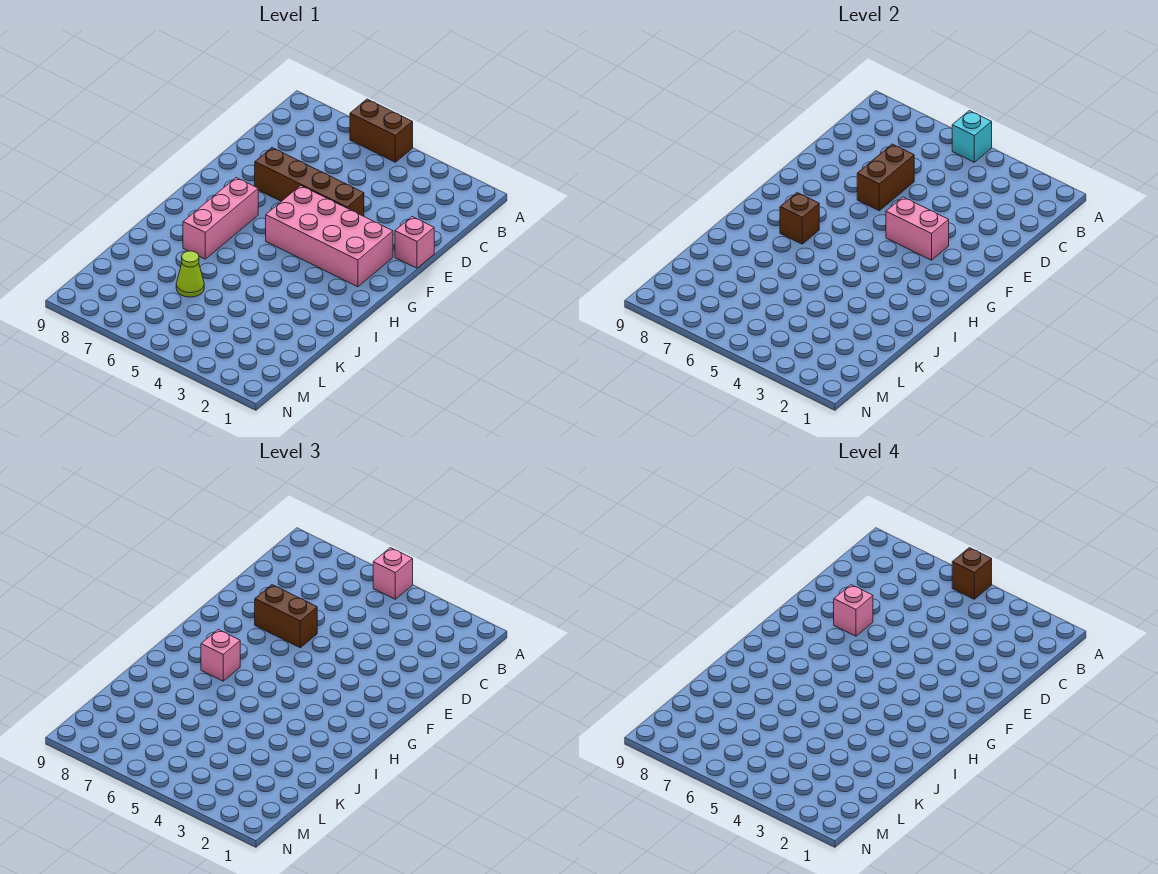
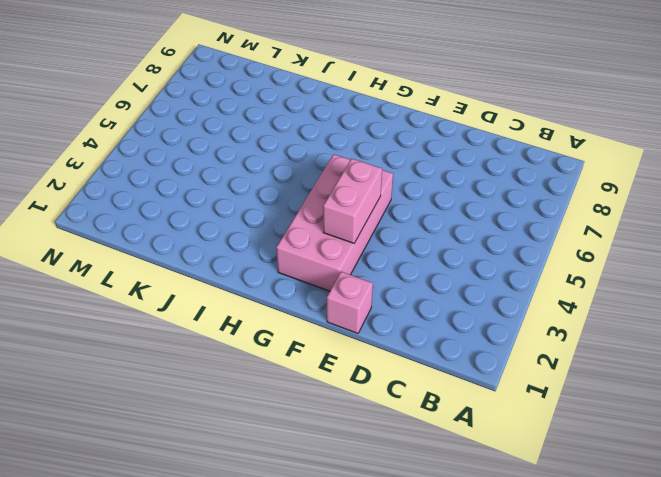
none -> brown 1x2 brick [350,99,413,162]
none -> brown 1x4 brick [255,148,364,216]
none -> pink 1x3 brick [183,178,258,259]

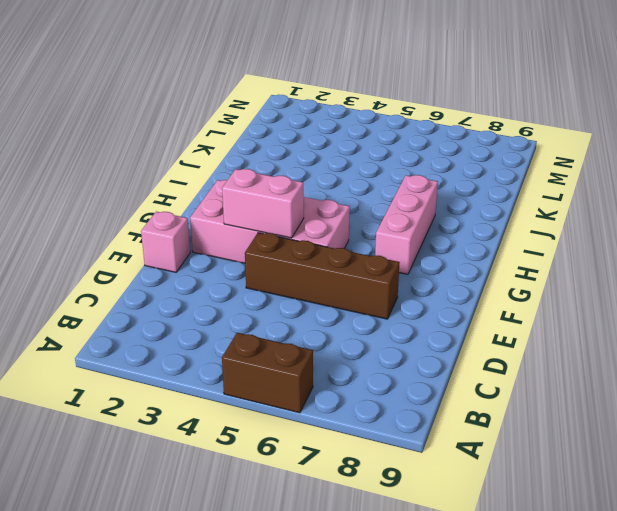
none -> lime 1x1 cone [176,251,204,297]
none -> cyan 1x1 brick [952,111,992,162]
none -> brown 1x2 brick [857,144,914,211]

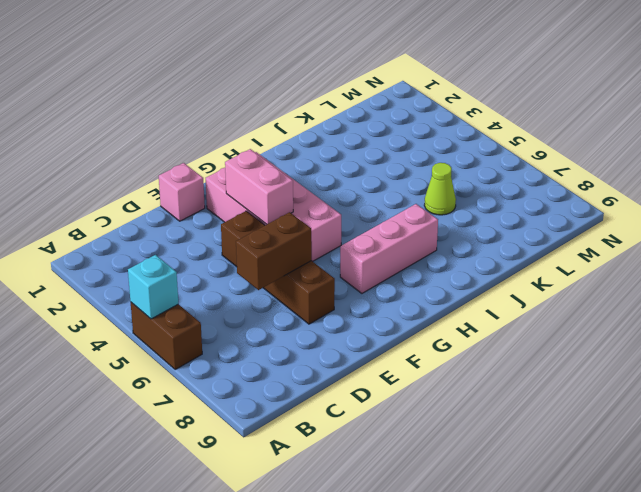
none -> brown 1x1 brick [780,193,819,244]
none -> pink 1x1 brick [373,548,413,599]
none -> brown 1x2 brick [255,585,317,648]

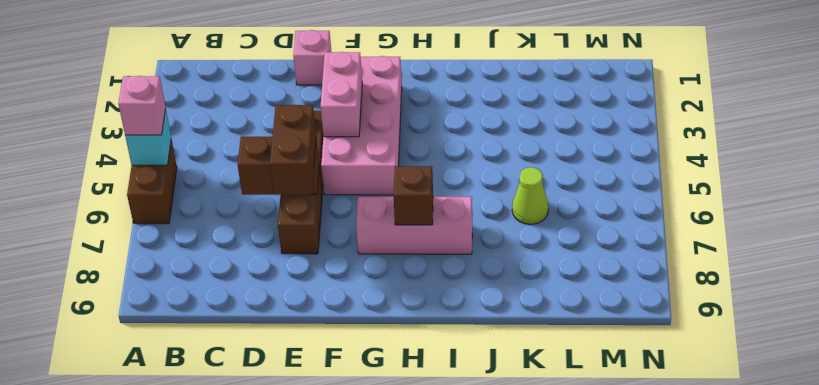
none -> pink 1x1 brick [201,630,240,681]
none -> brown 1x1 brick [952,548,992,599]
none -> pink 1x1 brick [834,585,873,636]

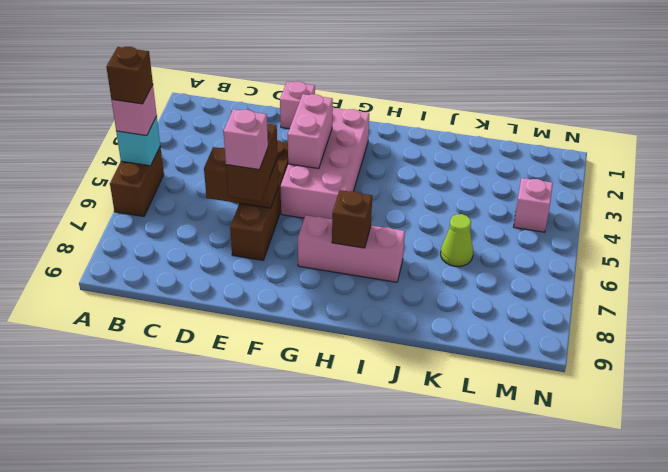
pink 1x1 brick [514,178,553,232] -> pink 1x1 brick moved to [201,630,240,681]

